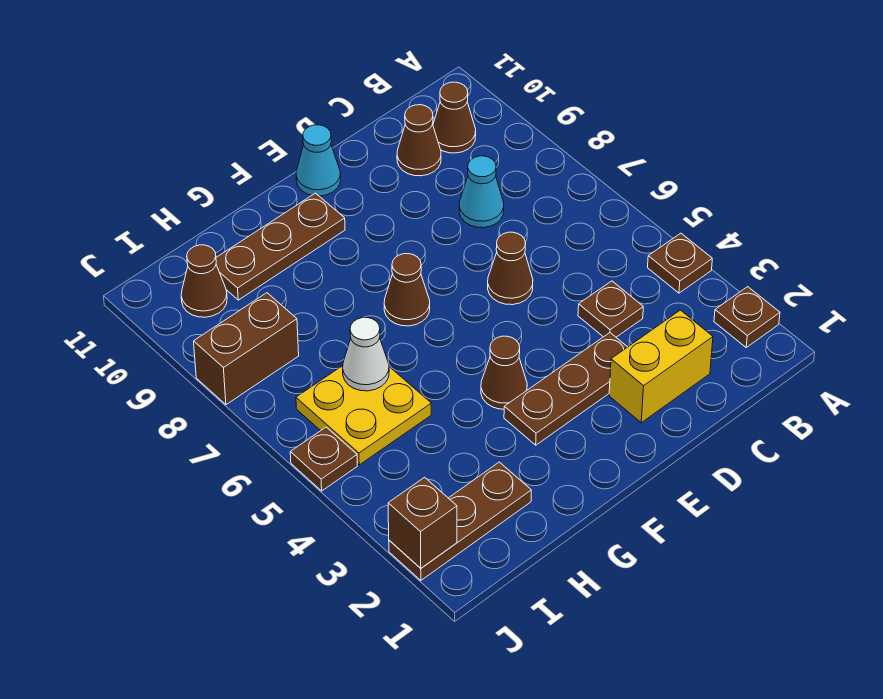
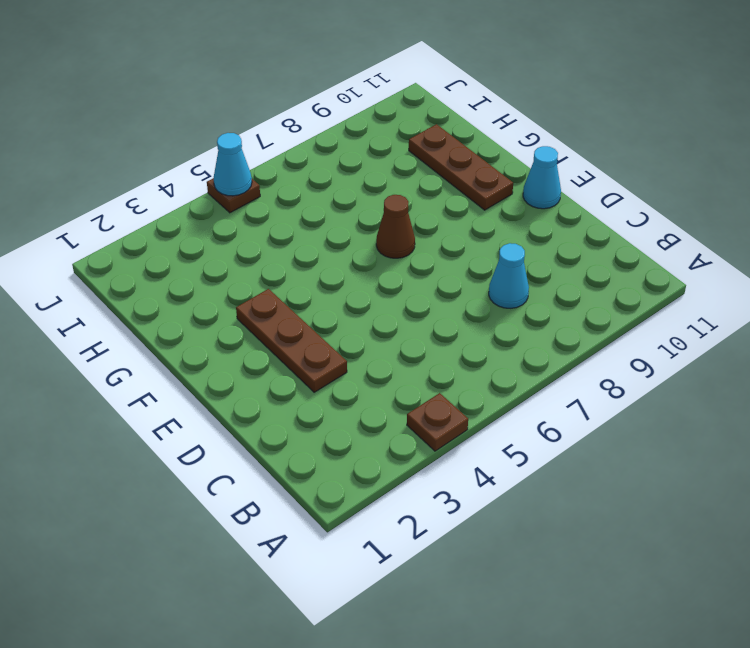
cyan 1x1 cone [214,133,252,196] -> none
none -> brown 1x1 plate [714,287,780,347]
none -> brown 1x1 cone [433,82,476,153]
none -> yellow 1x2 brick [609,310,713,423]

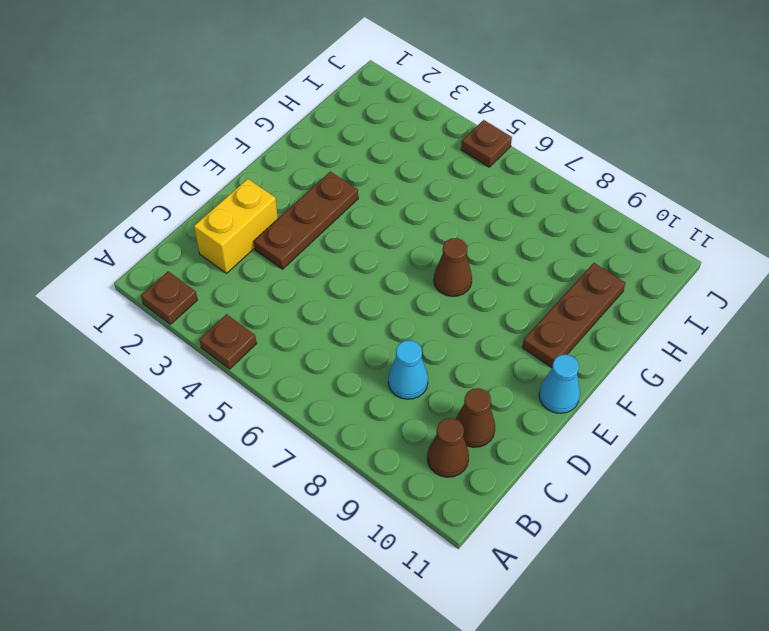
none -> brown 1x1 plate [578,281,643,337]
none -> brown 1x1 cone [488,232,533,305]
none -> brown 1x1 cone [481,336,527,409]

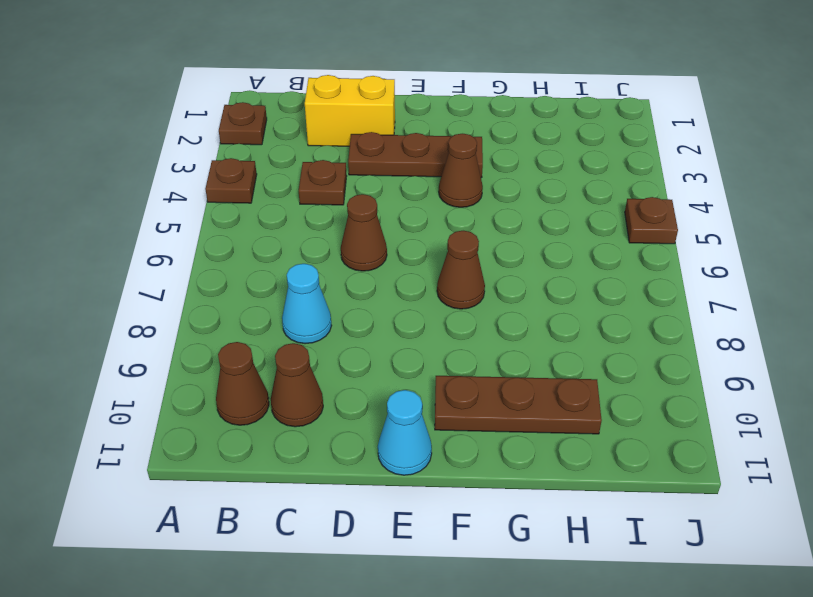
none -> brown 1x3 plate [389,462,531,580]
none -> yellow 2x2 plate [296,366,431,465]
none -> brown 1x2 brick [194,293,299,405]

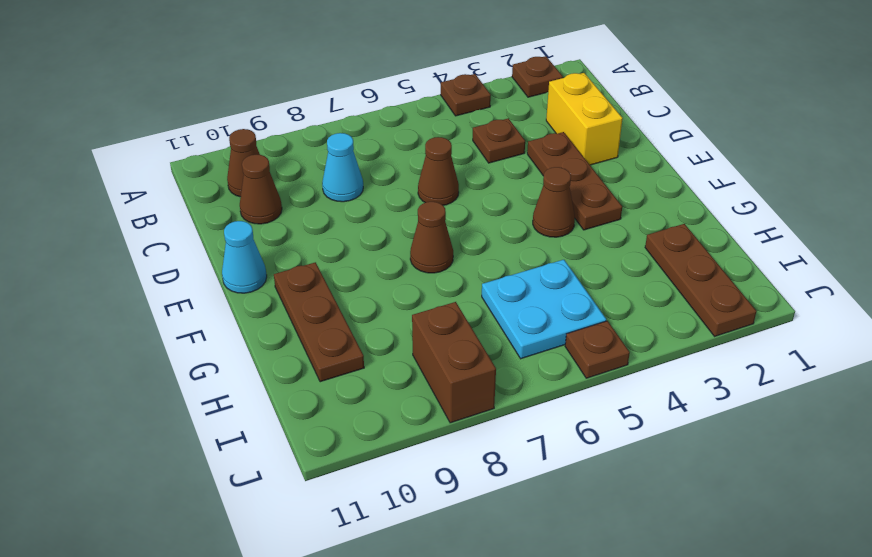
cyan 2x2 plate [482,260,606,359] -> yellow 2x2 plate [296,366,431,465]
none -> brown 1x1 cone [181,245,227,317]
none -> white 1x1 cone [343,318,389,391]
none -> brown 1x1 brick [388,477,457,568]

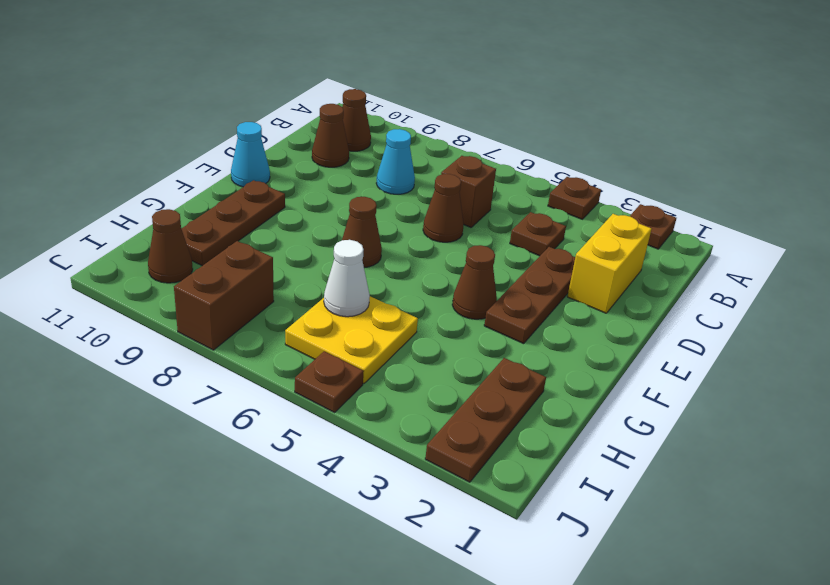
brown 1x1 brick [441,156,496,227] -> brown 1x1 brick moved to [388,477,457,568]

